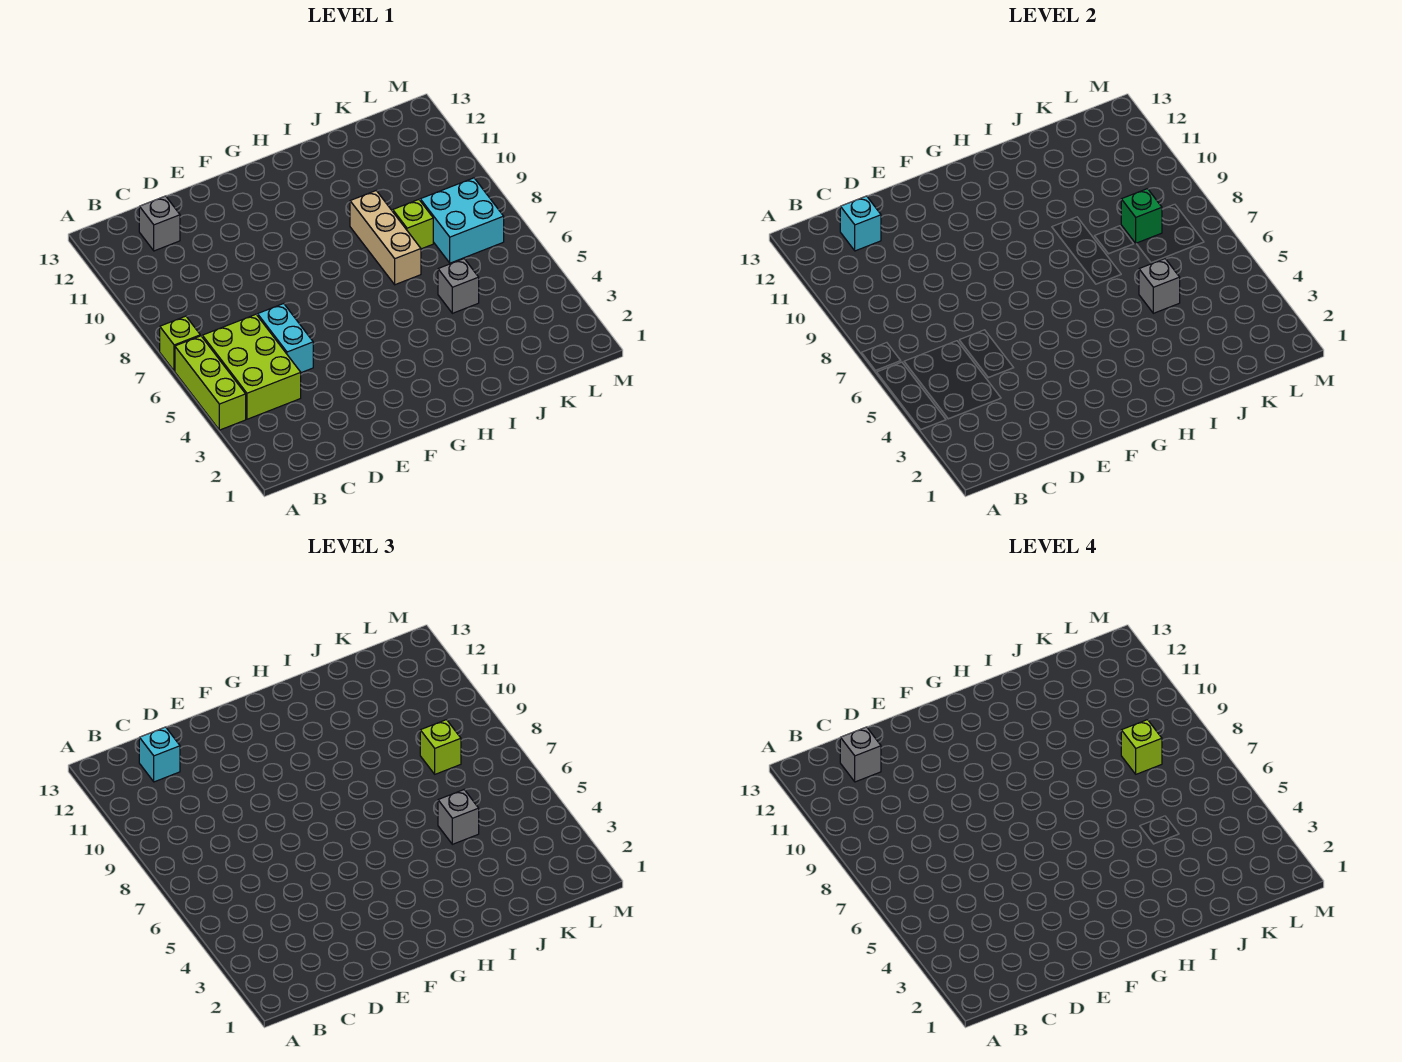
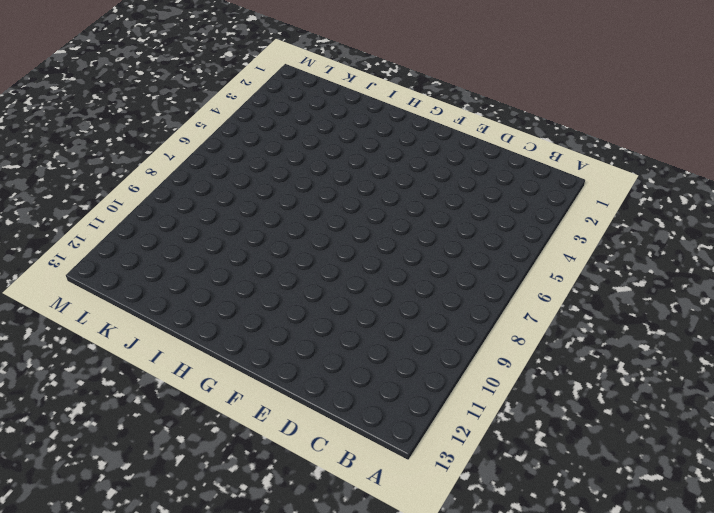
none -> lime 1x3 brick [175,336,246,430]
none -> lime 1x1 brick [160,316,200,371]
none -> lime 2x3 brick [202,314,301,419]

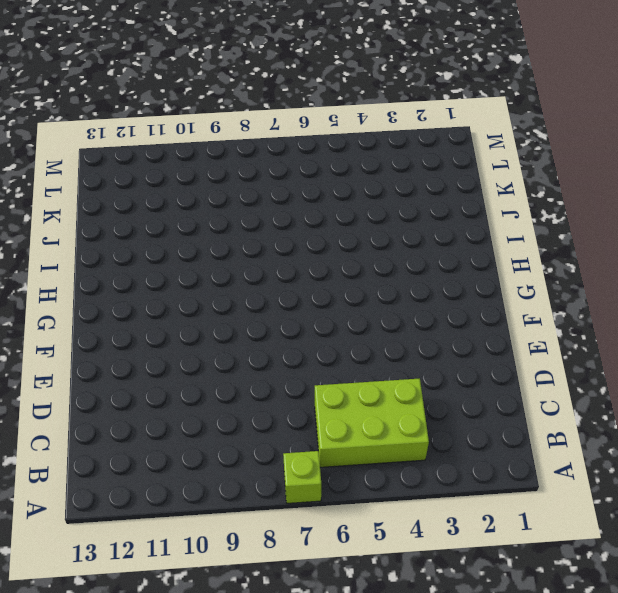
none -> lime 1x3 brick [175,336,246,430]
none -> grey 1x1 brick [139,196,180,251]
none -> cyan 1x2 brick [258,304,313,373]

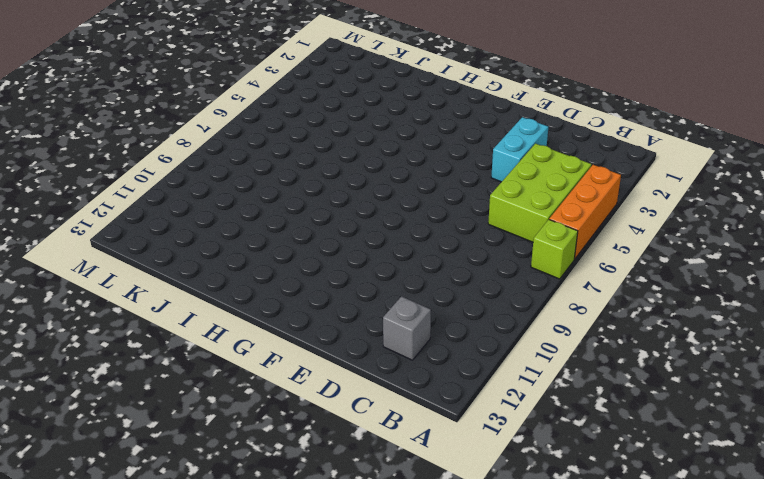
orange 1x3 brick [549,165,621,259] -> lime 1x3 brick [175,336,246,430]
cyan 1x2 brick [491,117,548,182] -> cyan 1x2 brick moved to [258,304,313,373]
none -> tan 1x3 brick [350,191,421,285]
none -> grey 1x1 brick [438,259,479,313]
none -> lime 1x1 brick [393,200,433,249]

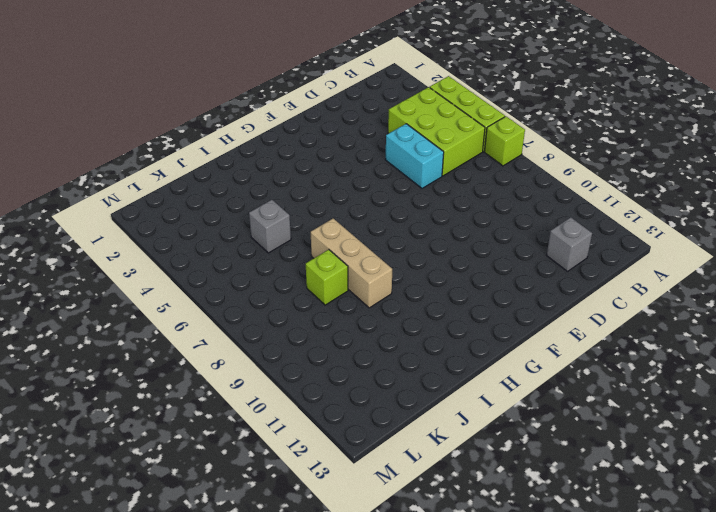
none -> cyan 2x2 brick [420,178,504,263]
none -> cyan 1x1 brick [840,196,881,251]
none -> grey 1x1 brick [1139,259,1180,313]

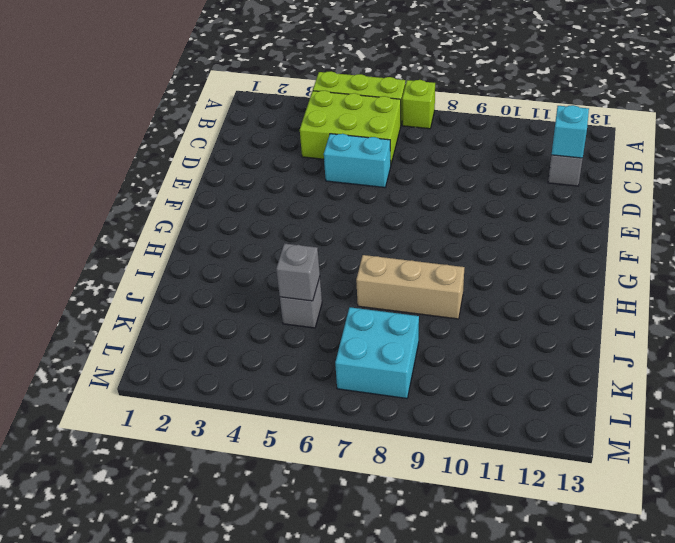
none -> lime 1x1 brick [393,200,433,249]
none -> green 1x1 brick [1121,189,1162,243]
none -> cyan 1x1 brick [139,727,180,782]

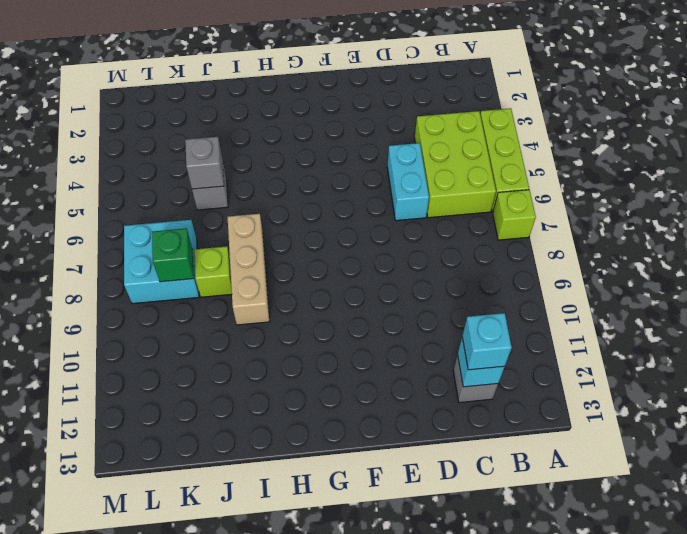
none -> grey 1x1 brick [438,790,479,844]
none -> lime 1x1 brick [420,720,461,774]
none -> grey 1x1 brick [840,727,881,782]

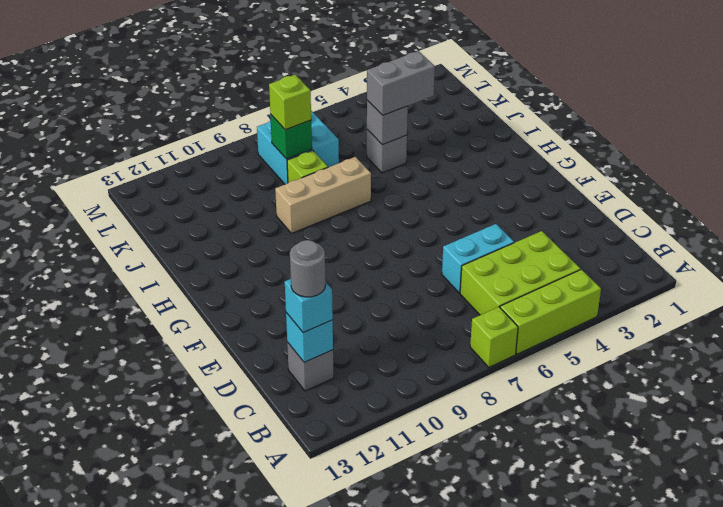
grey 1x1 round brick [290,240,326,297] -> grey 1x1 brick [840,727,881,782]
grey 1x2 brick [367,51,435,115] -> grey 1x1 brick [438,790,479,844]
none -> lime 1x1 brick [1121,720,1162,774]

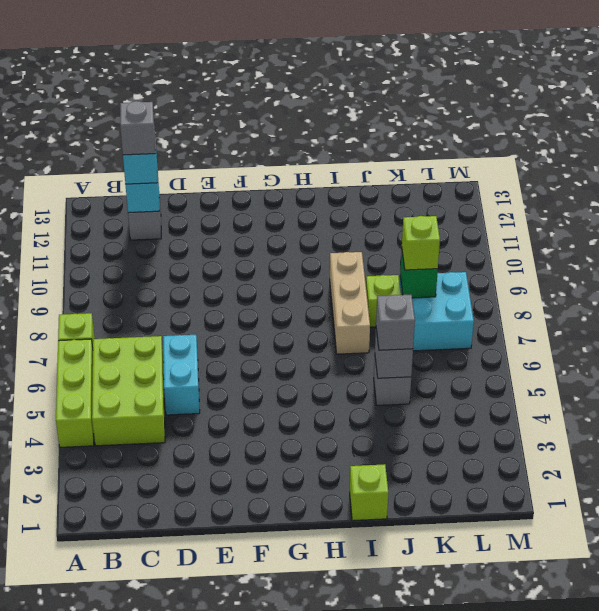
lime 1x1 brick [350,464,388,521] -> lime 1x1 brick moved to [1121,720,1162,774]

